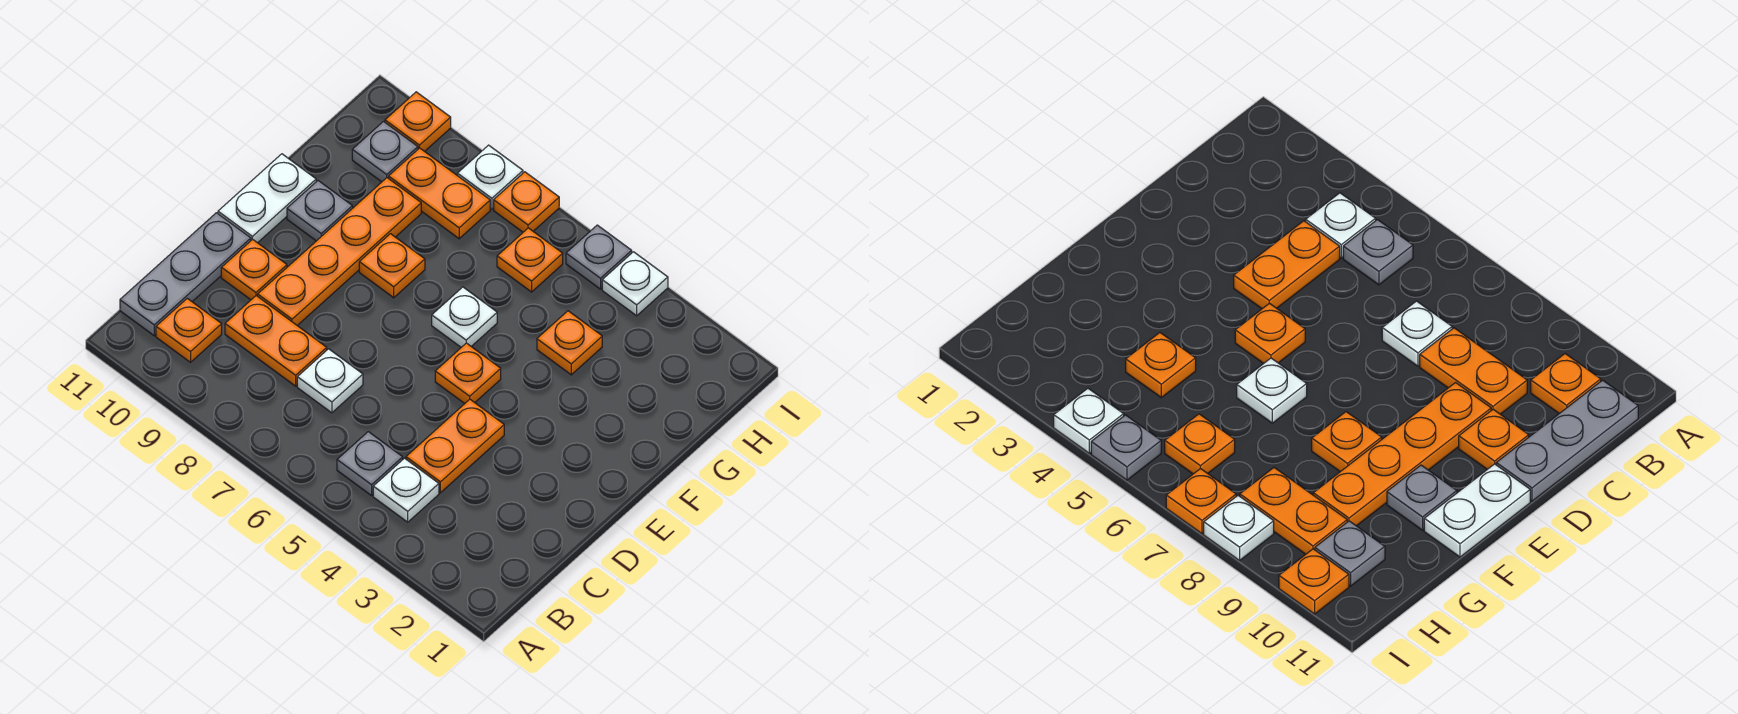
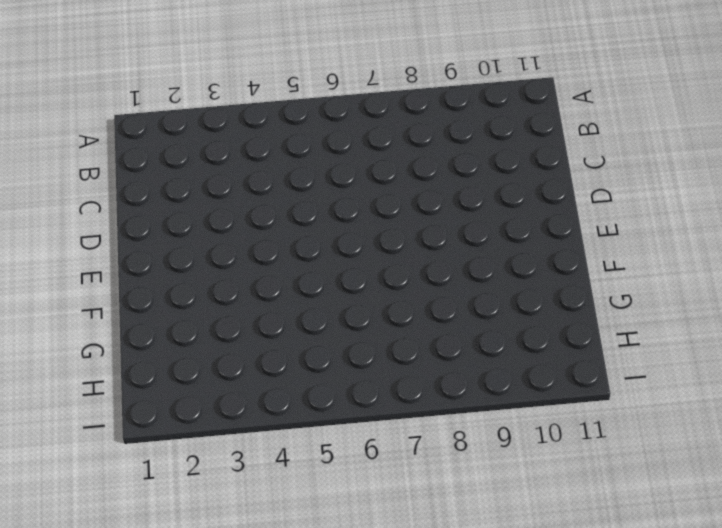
none -> white 1x1 plate [373,458,439,522]
none -> grey 1x1 plate [337,432,403,496]
none -> orange 1x1 plate [156,298,222,362]

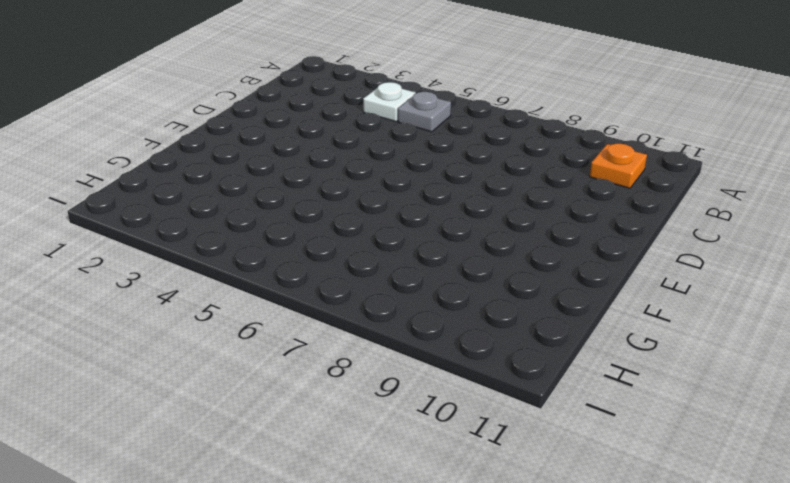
none -> grey 1x3 plate [120,213,251,336]
none -> orange 1x2 plate [406,399,504,493]
none -> white 1x1 plate [297,349,363,413]

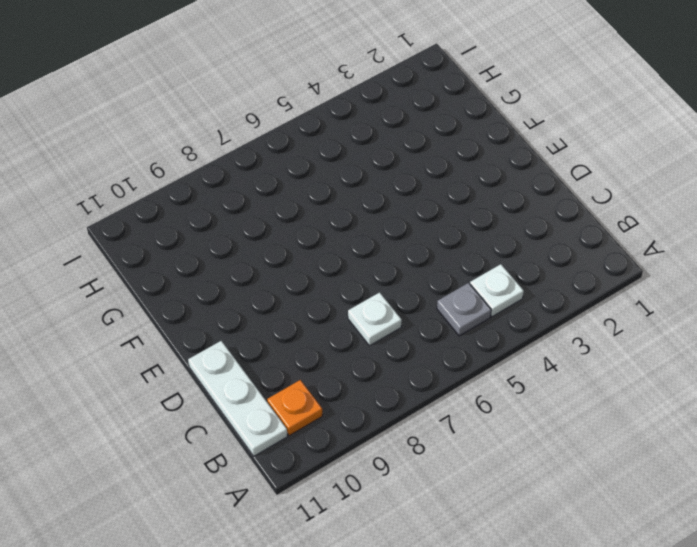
white 1x3 plate [188,341,287,456] -> grey 1x3 plate [120,213,251,336]
none -> orange 1x2 plate [406,399,504,493]
none -> orange 1x2 plate [225,296,327,386]
none -> orange 1x4 plate [258,178,421,326]

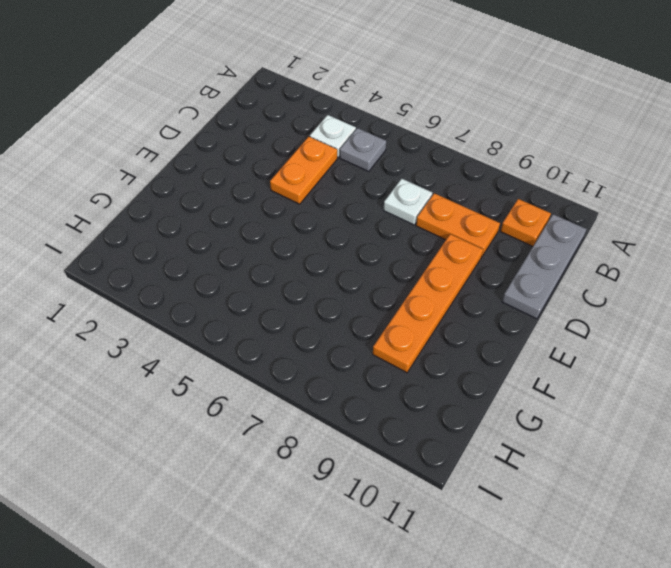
none -> orange 1x1 plate [221,239,287,300]
none -> orange 1x1 plate [435,343,501,404]
none -> white 1x2 plate [218,154,316,243]

